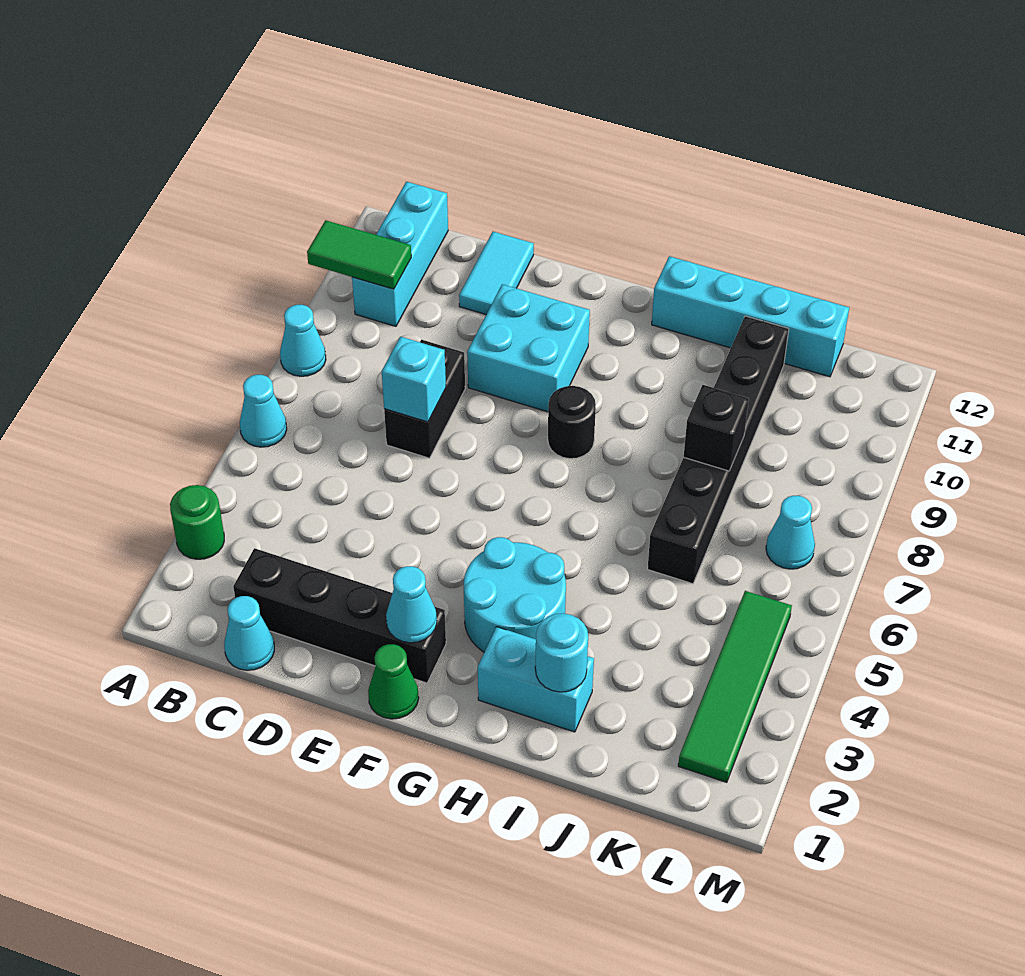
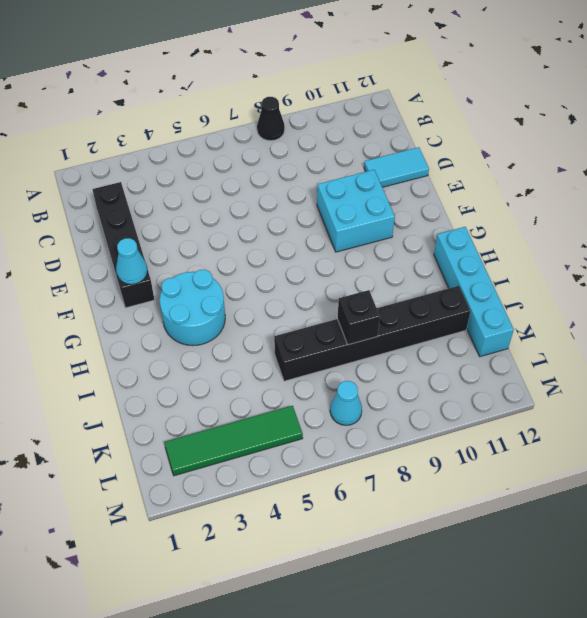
black 1x1 cone [257,97,285,141] -> cyan 1x1 cone [280,305,326,376]
none -> green 1x1 round brick [170,485,224,559]
none -> cyan 1x1 cone [240,375,287,447]
none -> cyan 1x3 brick [352,182,448,326]

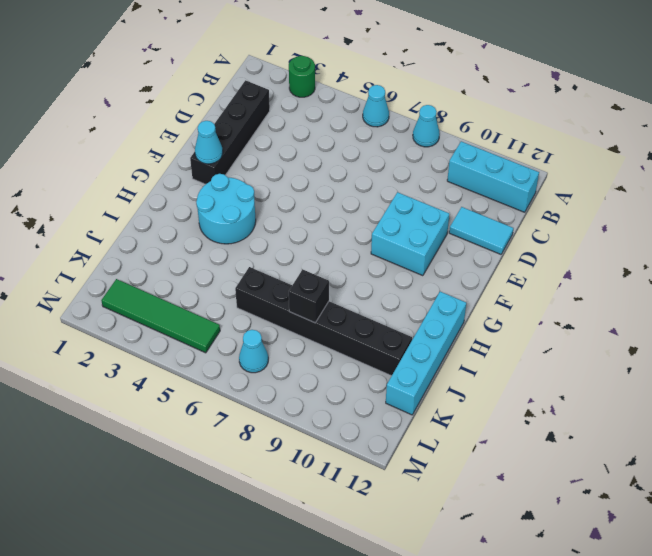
none -> cyan 1x1 cone [224,596,274,670]
none -> black 1x2 brick [384,340,465,458]
none -> green 1x1 cone [368,644,419,719]

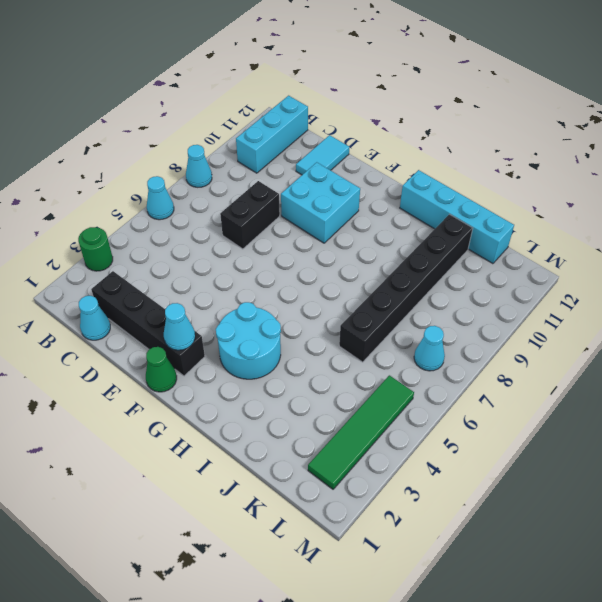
none -> black 1x1 round brick [548,386,596,459]
none -> cyan 1x2 brick [478,627,594,732]
none -> green 1x2 tile [307,220,411,289]

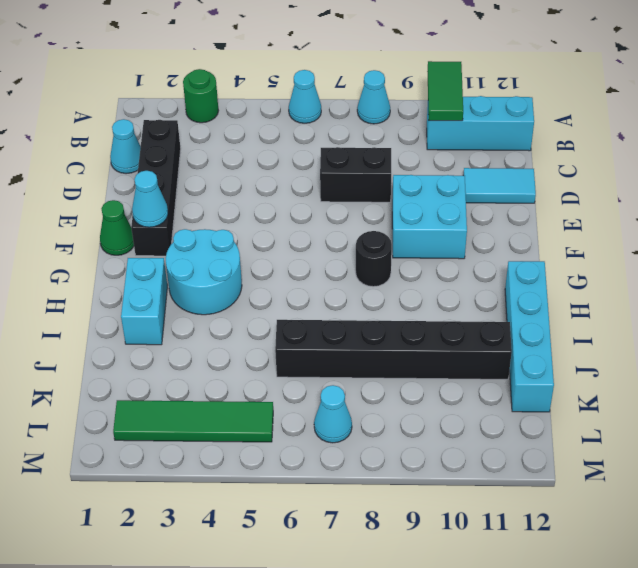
none -> cyan 1x1 brick [382,337,446,422]
none -> cyan 1x1 round brick [535,613,588,692]
none -> black 1x1 brick [684,385,749,471]

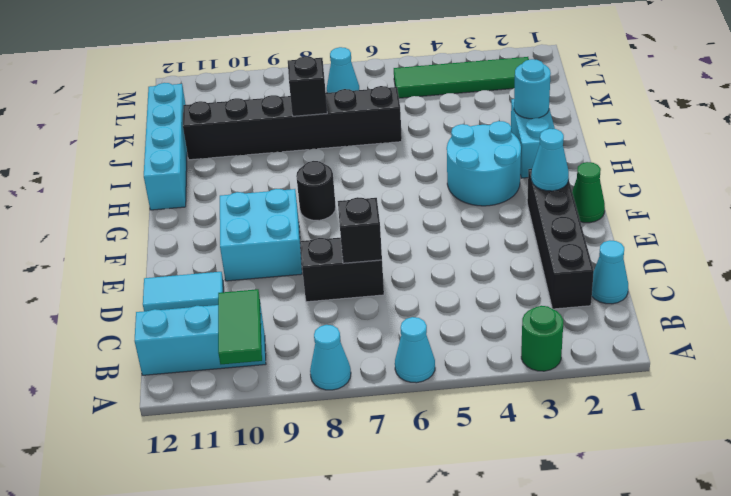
black 1x1 brick [338,197,382,263] -> cyan 1x1 brick [382,337,446,422]

